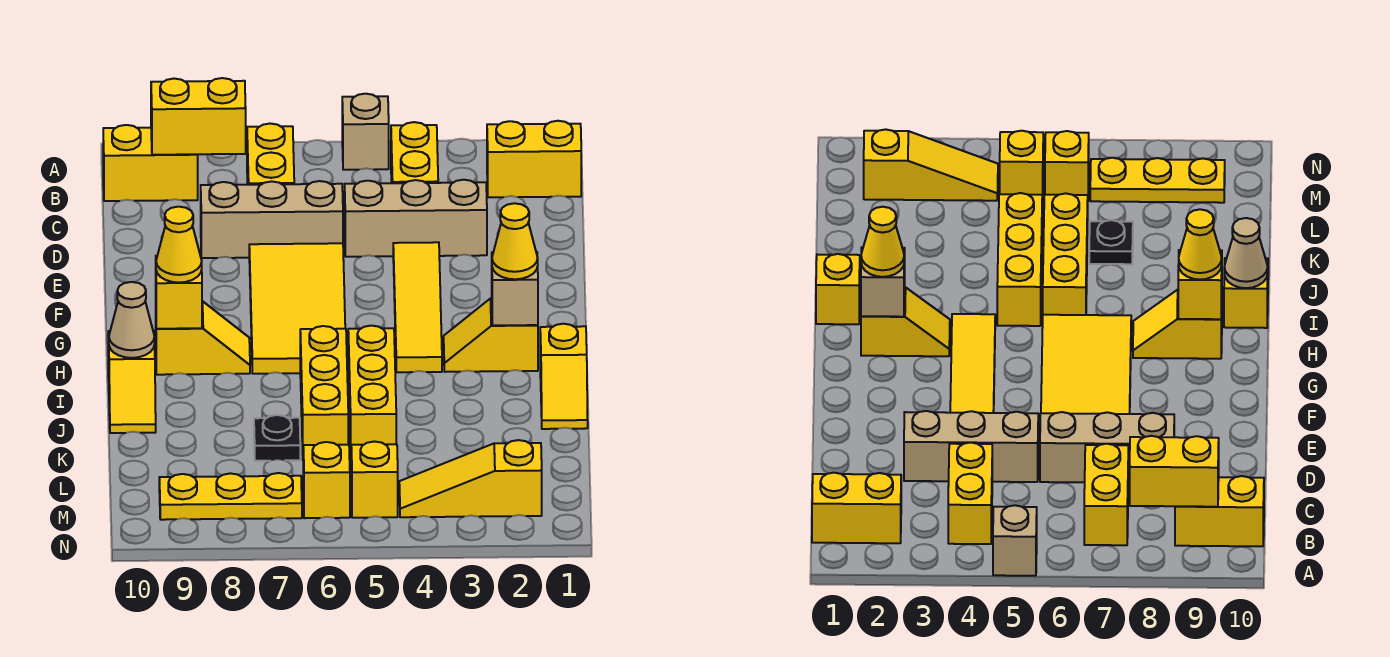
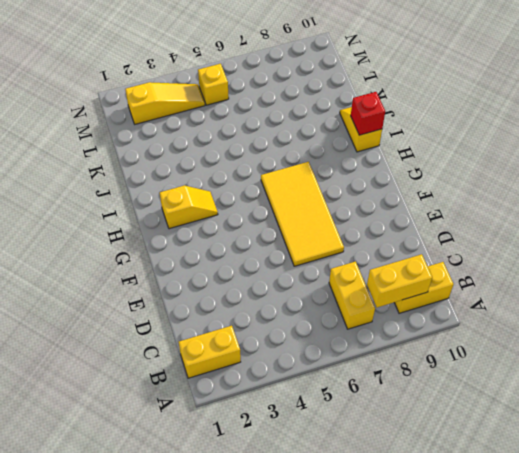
red 1x1 brick [350,92,385,135] -> tan 1x1 cone [109,282,155,358]
none -> tan 1x1 brick [342,94,389,170]
none -> yellow 1x2 brick [391,122,438,183]
none -> tan 1x3 brick [345,180,487,257]

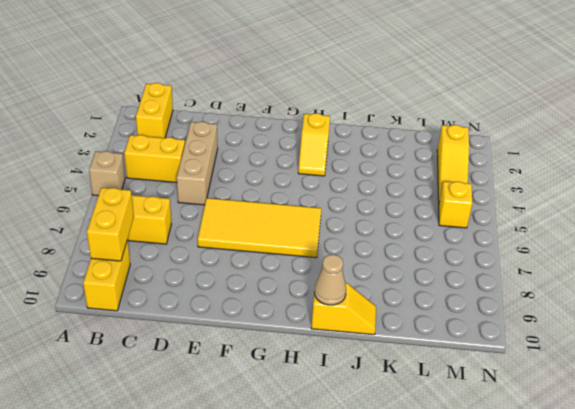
none -> tan 1x3 brick [201,181,343,258]
none -> yellow 1x4 tile [393,242,442,372]
none -> yellow 1x2 slope [156,301,250,375]

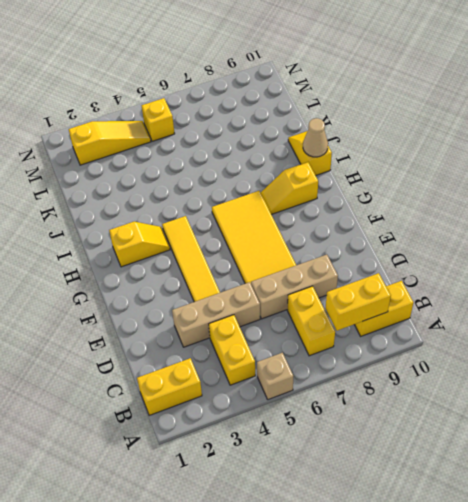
none -> yellow 1x2 slope [540,324,588,429]
none -> yellow 1x3 brick [348,326,396,454]
none -> yellow 1x3 brick [300,326,348,454]

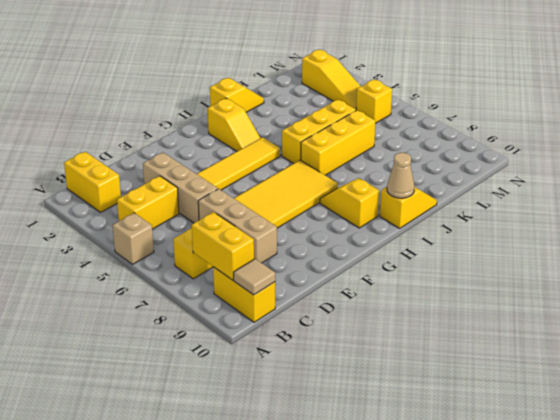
tan 1x1 tile [234,259,275,295] -> none
none -> black 1x1 plate [254,415,300,461]
none -> yellow 1x1 brick [303,442,350,518]
none -> yellow 1x3 plate [159,473,302,520]

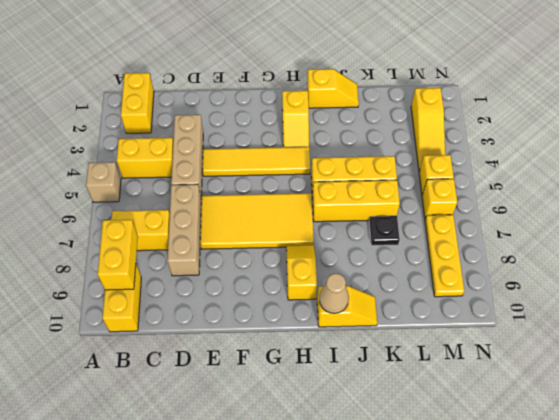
none -> tan 1x1 brick [492,252,538,325]
none -> yellow 1x1 brick [156,255,202,329]
none -> yellow 1x1 cone [492,203,538,279]

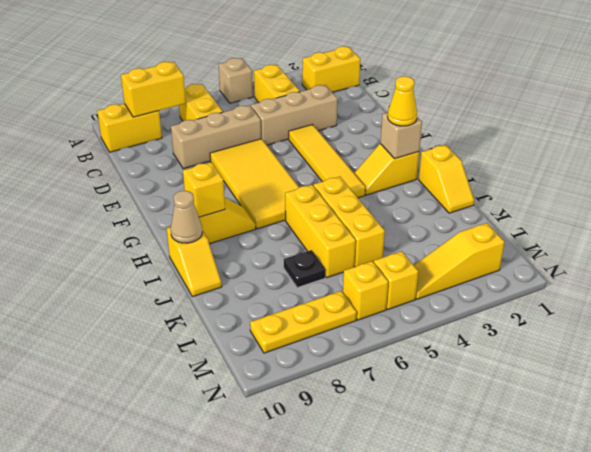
none -> yellow 1x1 cone [156,207,202,283]

